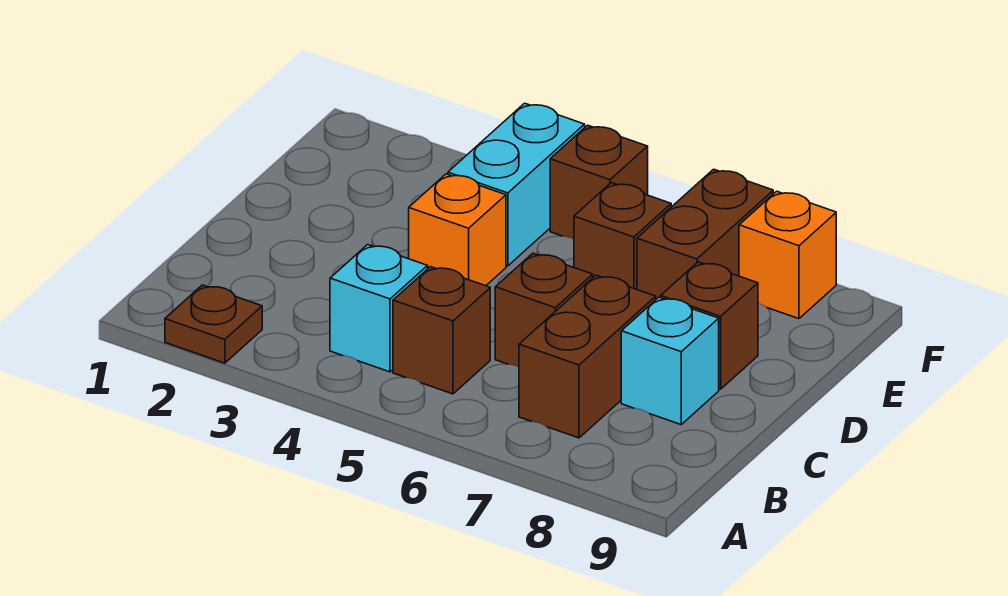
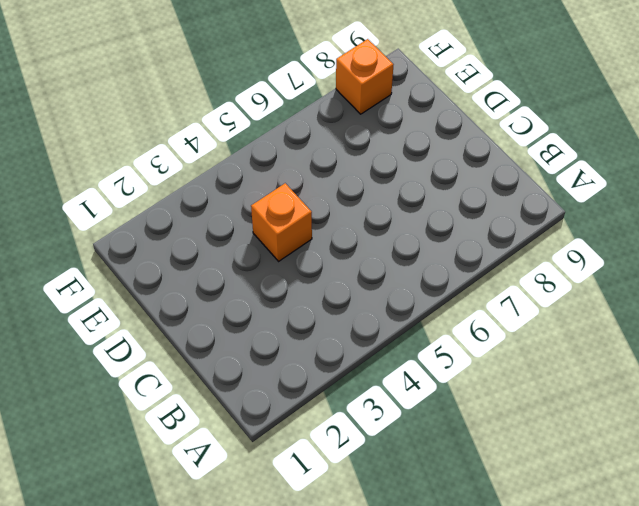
none -> brown 1x1 plate [165,285,262,363]
none -> cyan 1x1 brick [330,245,428,372]
none -> brown 1x1 brick [393,267,490,394]

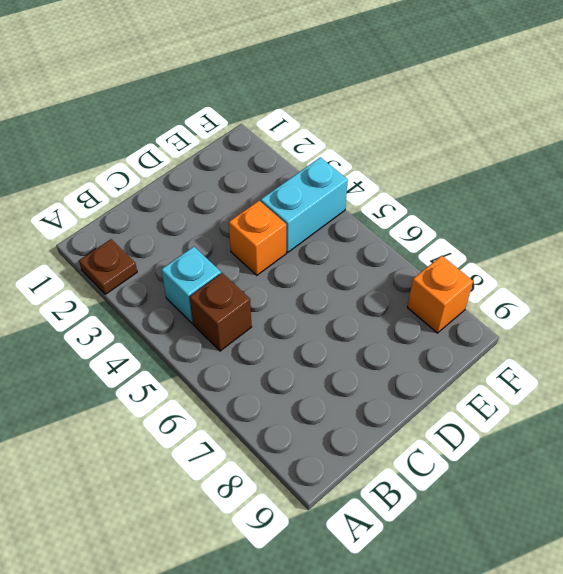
none -> brown 1x2 brick [519,275,656,438]
none -> brown 1x1 brick [495,253,593,367]
none -> cyan 1x1 brick [621,297,719,425]

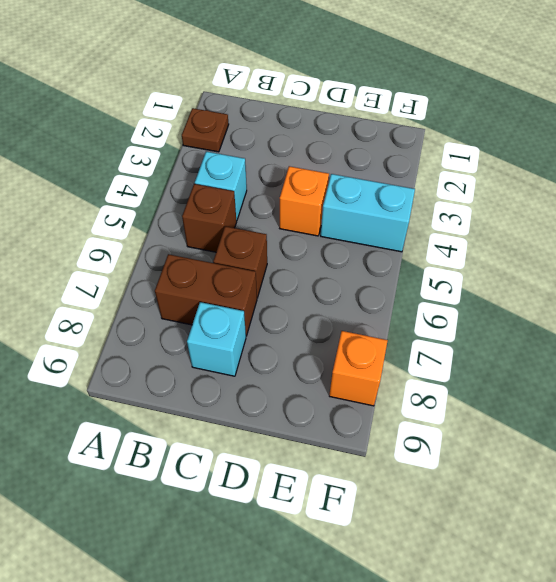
none -> brown 1x1 brick [661,262,758,389]
none -> brown 1x1 brick [574,183,671,289]
none -> brown 1x2 brick [637,169,773,299]

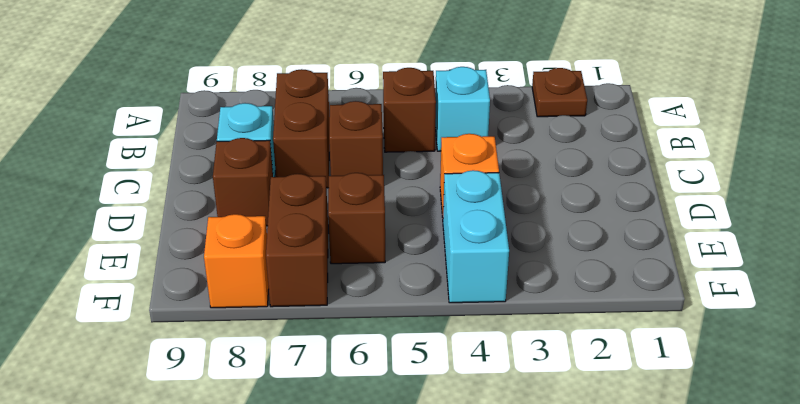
none -> brown 1x1 brick [550,125,648,239]

